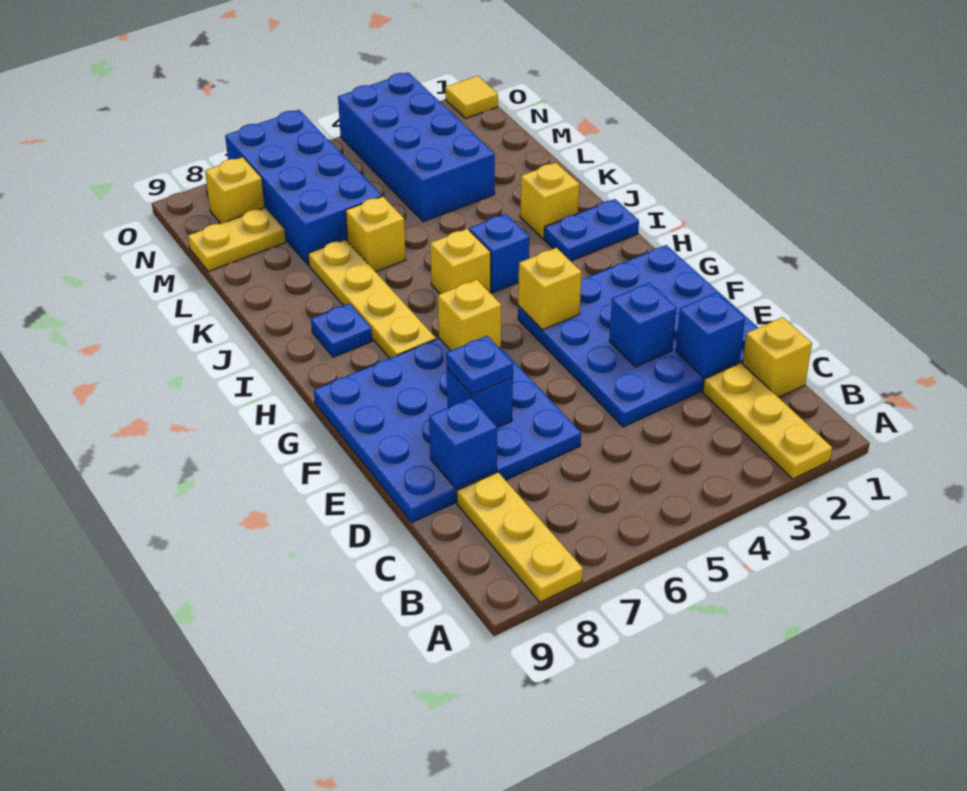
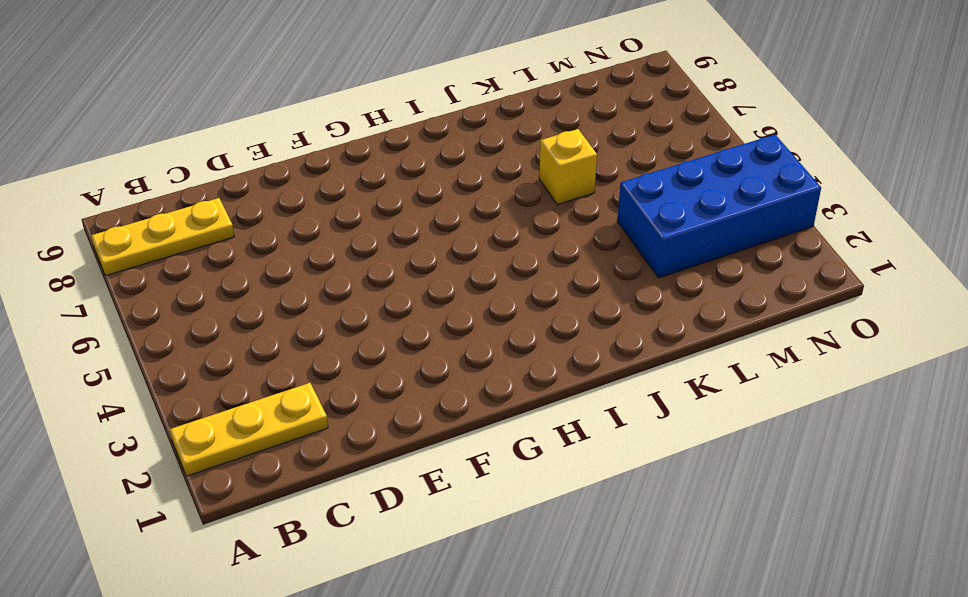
none -> yellow 1x1 brick [743,317,812,398]
none -> blue 4x4 plate [518,245,758,427]
none -> blue 4x4 plate [314,338,581,522]

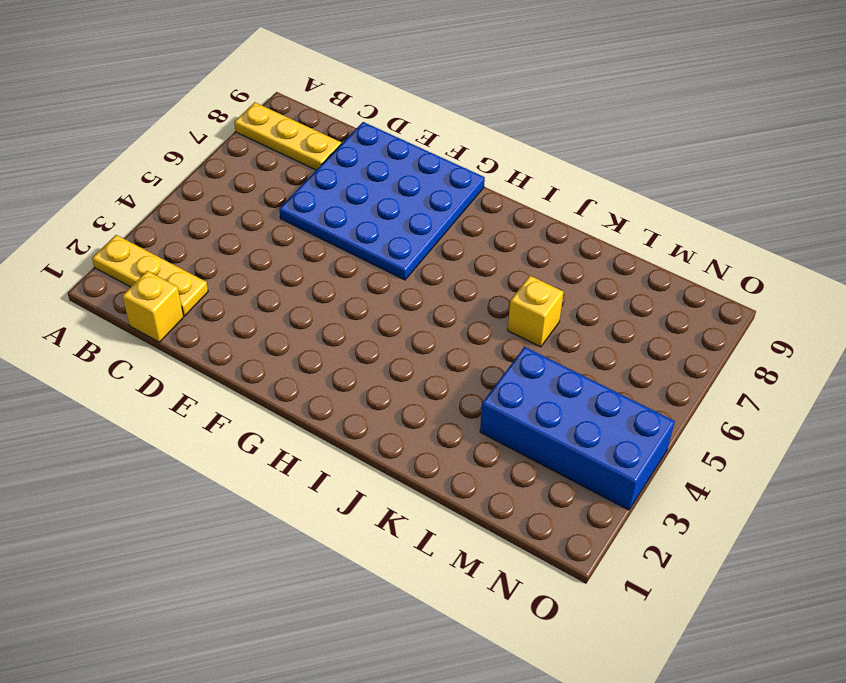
none -> blue 4x4 plate [518,245,758,427]
none -> yellow 1x4 plate [308,239,436,358]
none -> blue 1x2 plate [544,199,639,261]

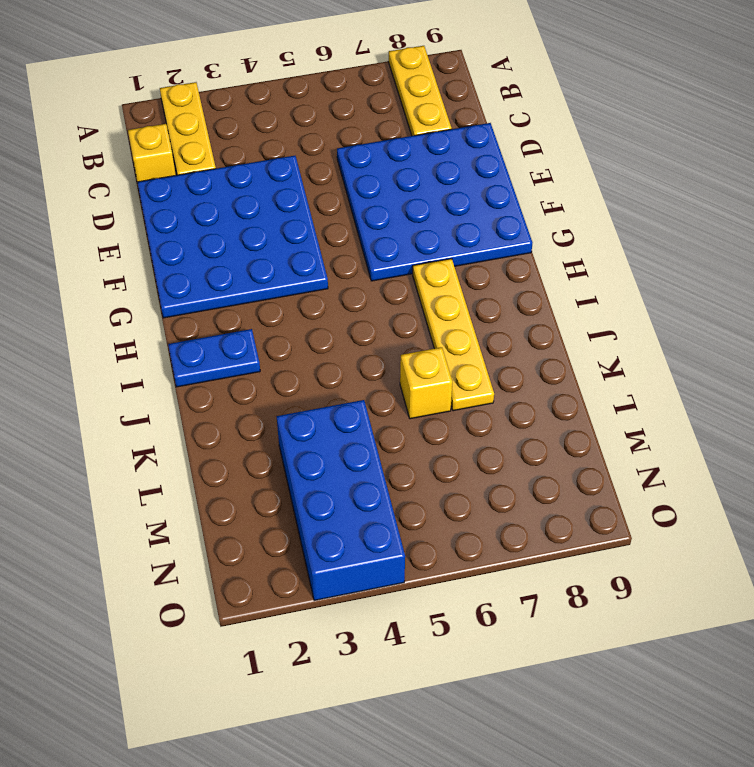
none -> blue 1x1 brick [469,214,529,293]
none -> yellow 1x1 brick [430,229,491,294]
none -> blue 1x1 plate [311,303,372,357]

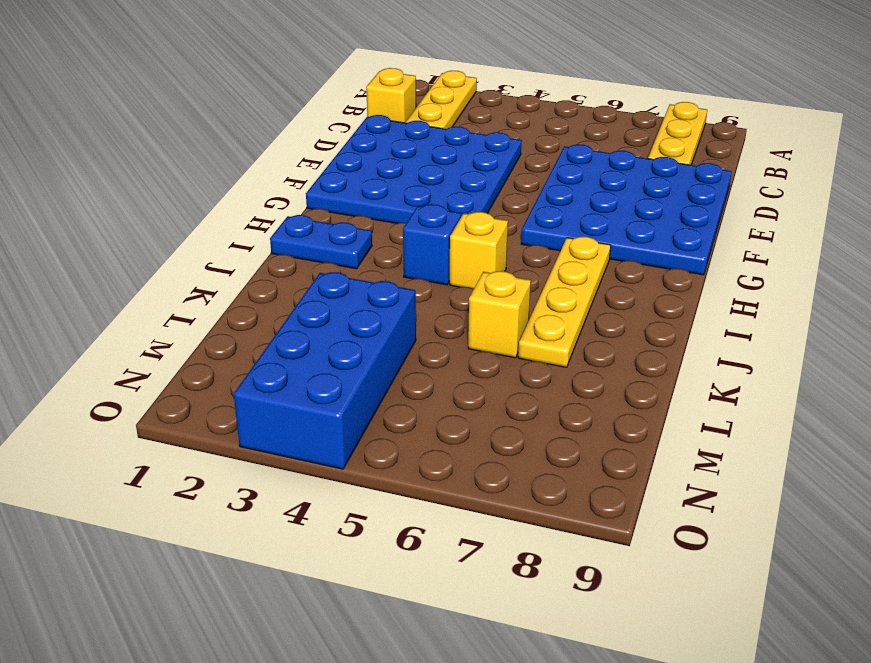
none -> blue 1x1 plate [311,303,372,357]
none -> yellow 1x1 brick [520,163,579,239]
none -> blue 2x4 brick [225,110,382,265]

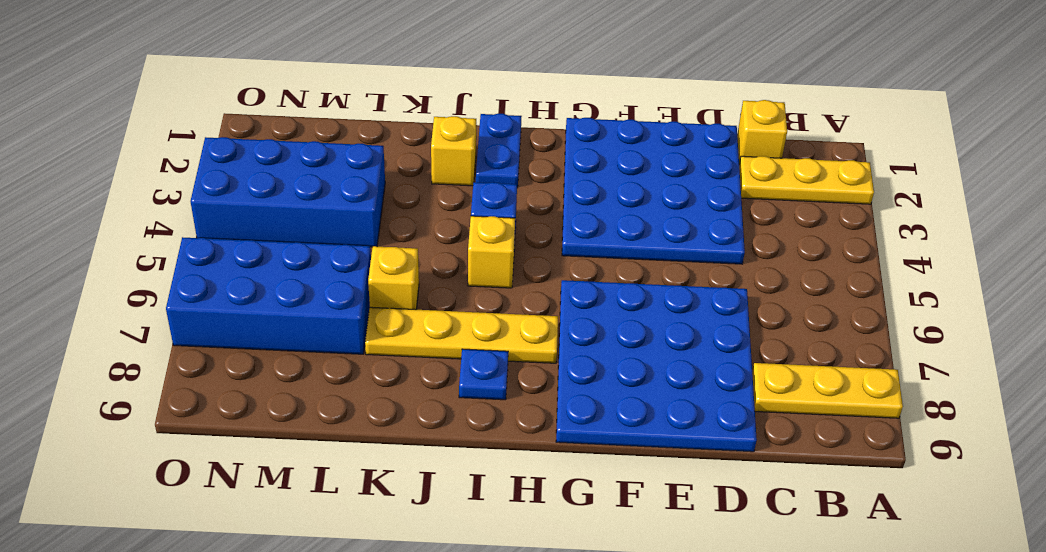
none -> yellow 1x2 plate [188,208,286,271]
none -> yellow 1x1 brick [205,157,264,224]
none -> yellow 1x1 tile [445,76,498,118]

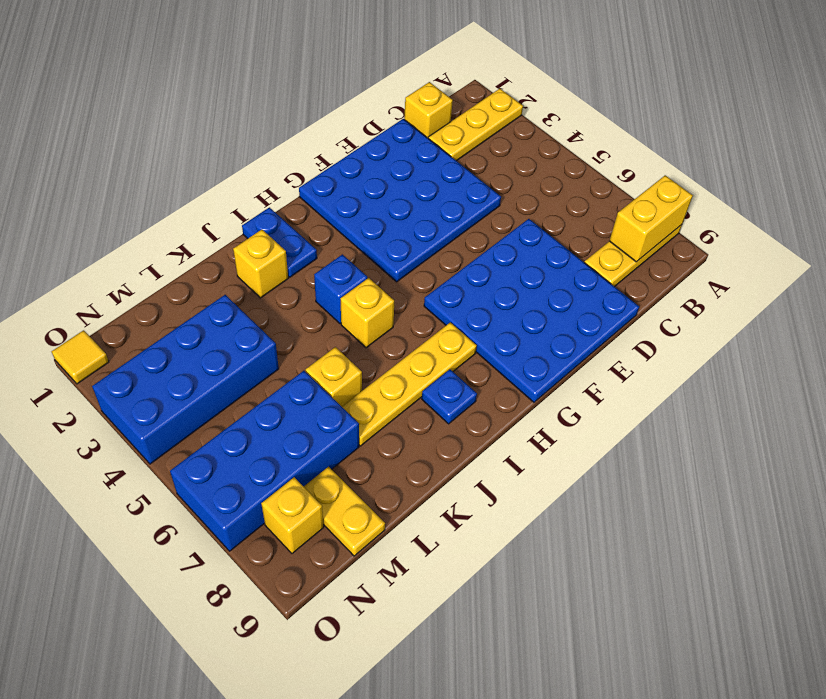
yellow 1x2 brick [610,175,693,262] -> none
none -> blue 1x1 brick [676,293,745,377]
none -> blue 1x1 brick [429,398,497,488]
none -> blue 1x1 brick [609,283,676,367]

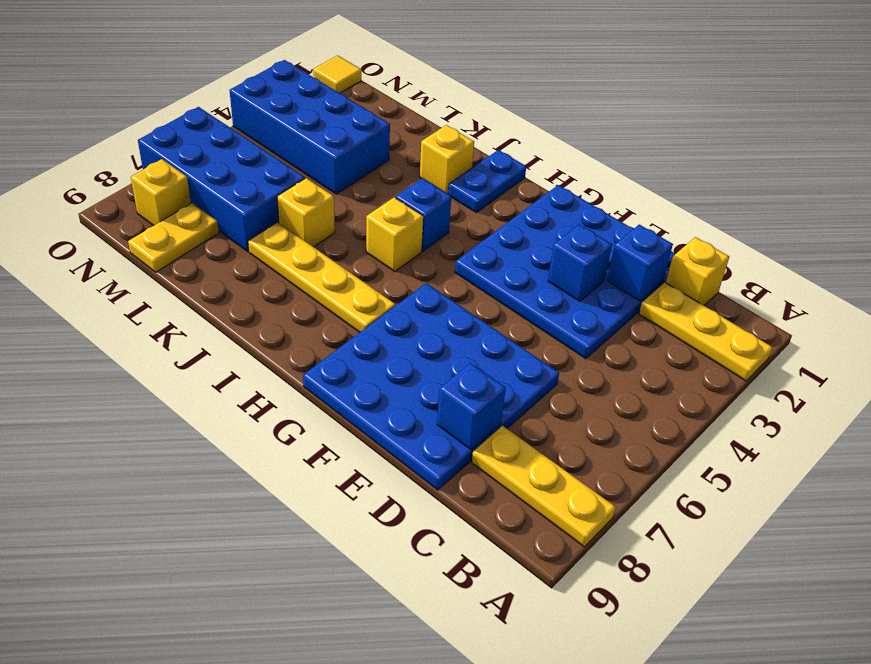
none -> blue 1x1 plate [311,303,372,357]
none -> blue 1x1 brick [447,368,513,428]
none -> yellow 1x1 brick [518,248,582,330]

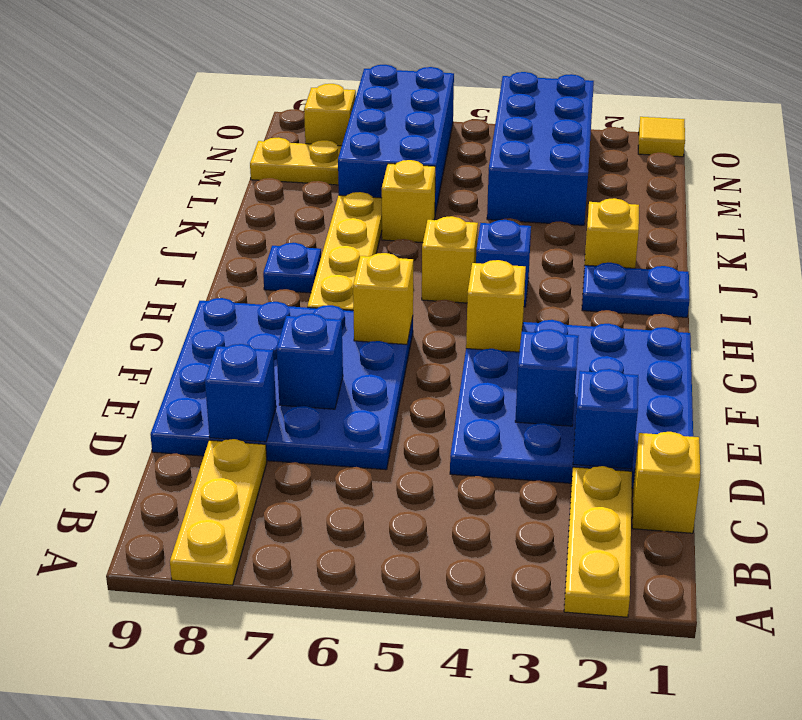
none -> blue 1x1 plate [446,336,513,395]

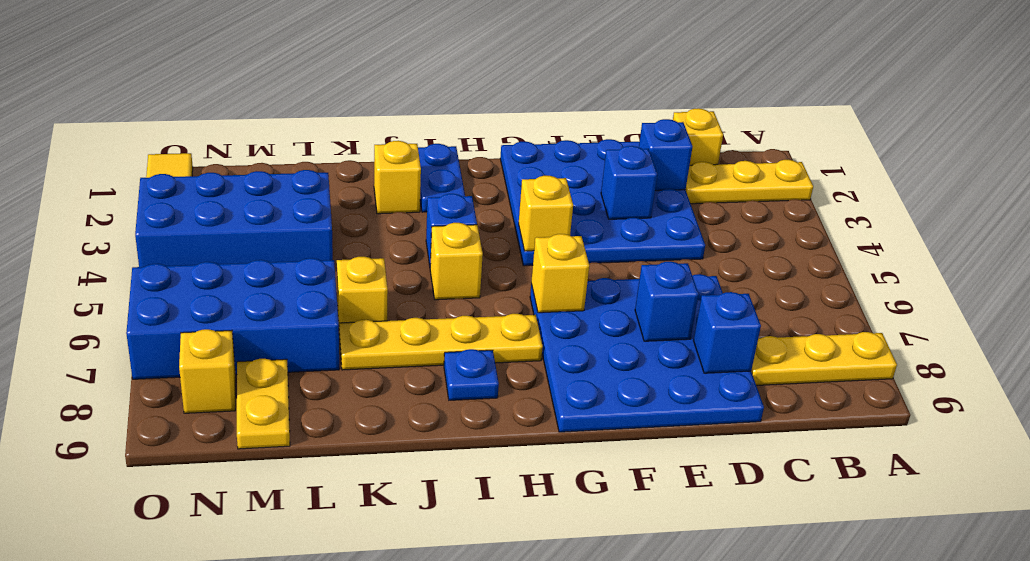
none -> blue 1x1 plate [446,336,513,395]

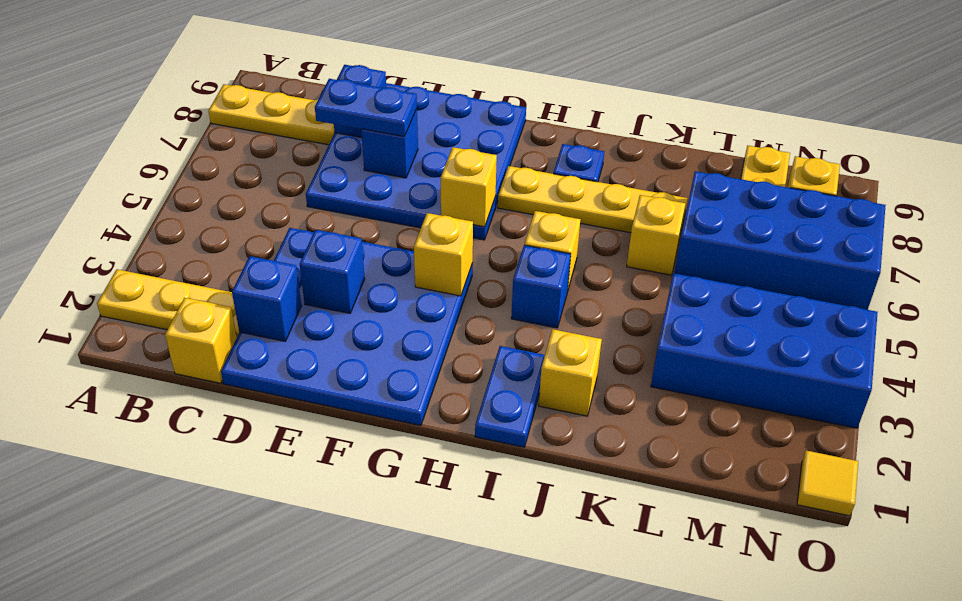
blue 1x2 plate [315,79,417,136] -> blue 1x1 plate [446,336,513,395]

